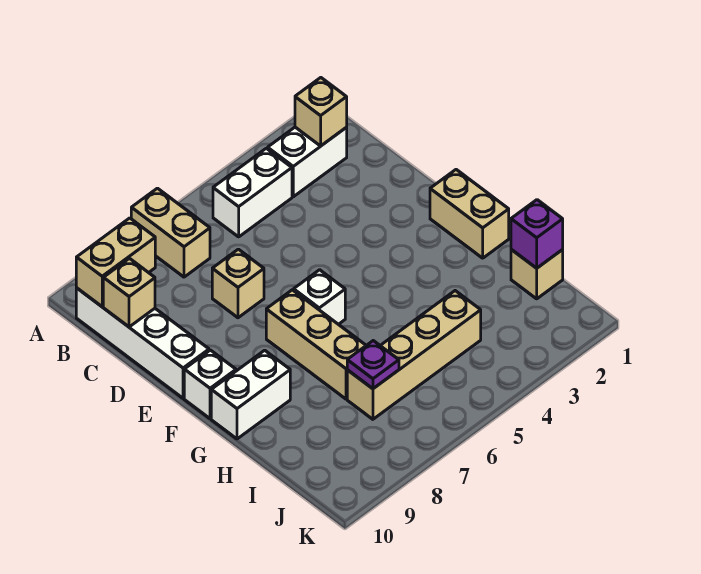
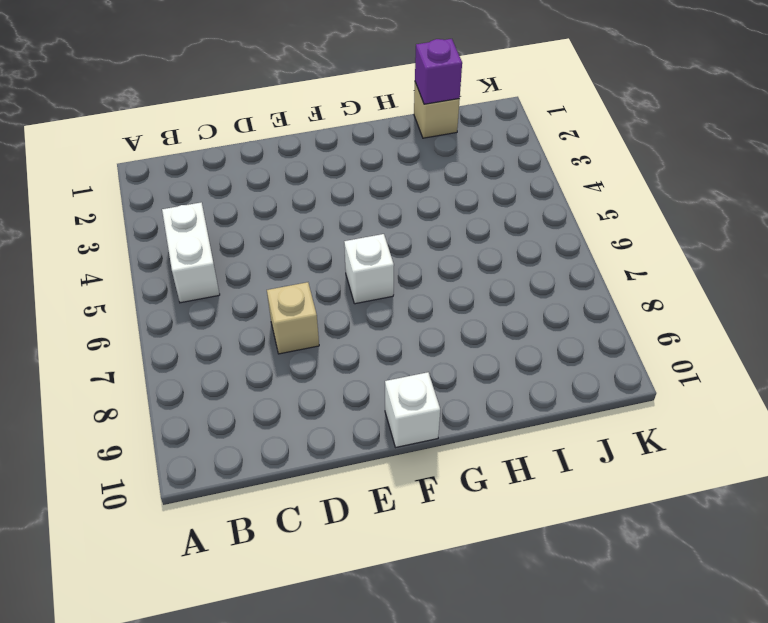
none -> tan 1x2 brick [131,188,210,277]
none -> white 1x2 brick [268,127,347,197]
none -> white 1x4 brick [76,288,209,398]

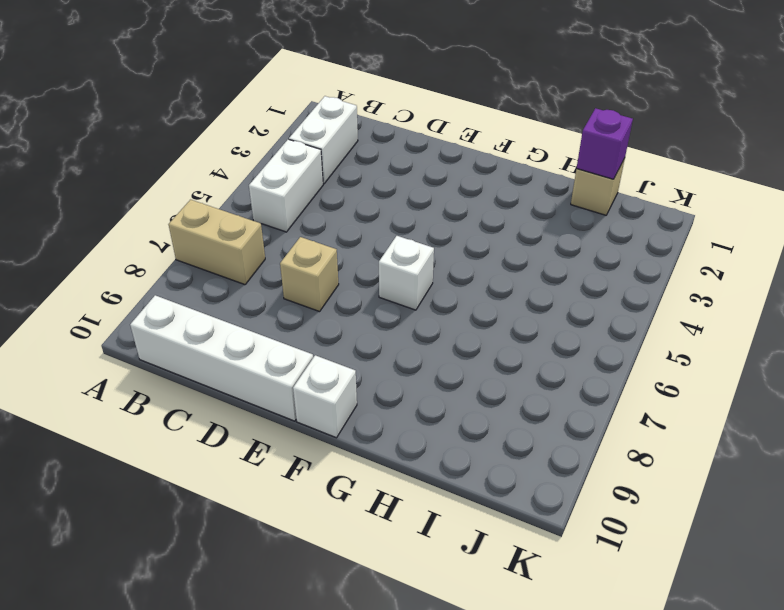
none -> tan 1x2 brick [430,170,509,258]
none -> tan 1x3 brick [266,290,366,399]
none -> white 1x2 brick [211,350,290,439]

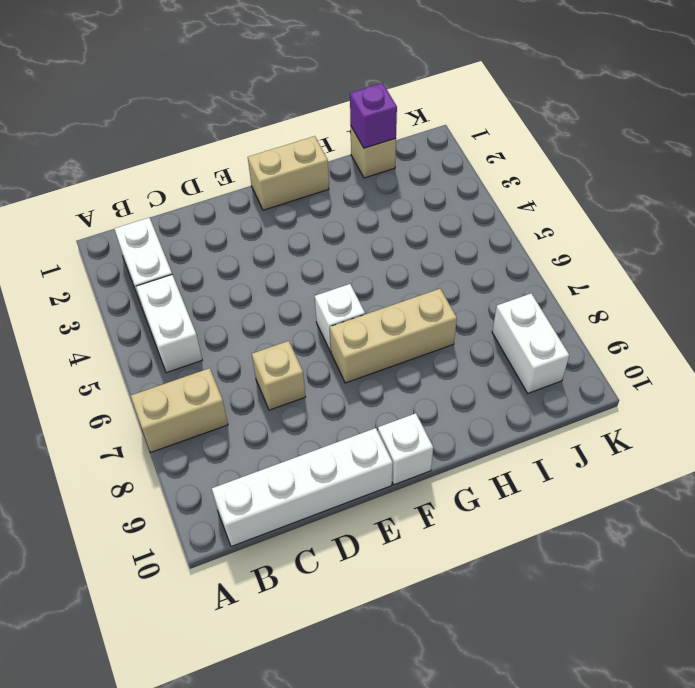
white 1x2 brick [492,293,569,393] -> white 1x2 brick moved to [211,350,290,439]
none -> tan 1x4 brick [347,291,481,419]
none -> tan 1x1 brick [295,78,347,146]
none -> tan 1x2 brick [76,218,155,307]

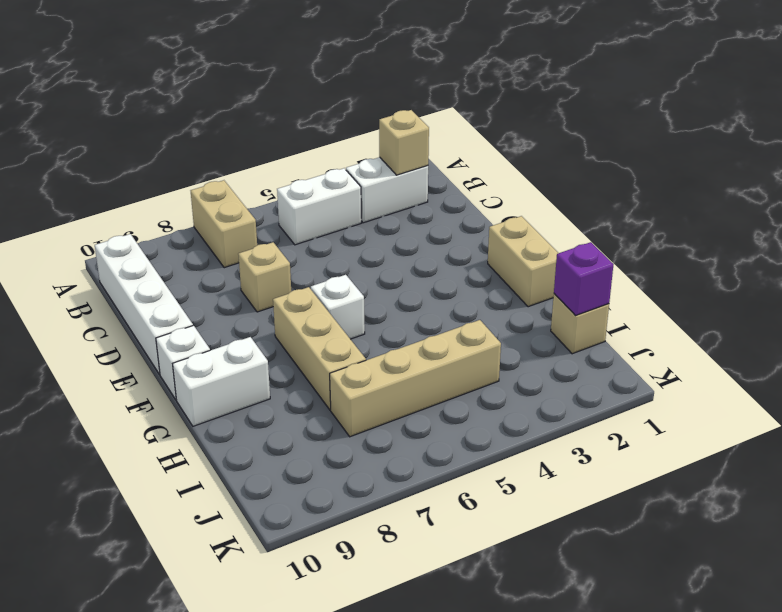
none -> tan 1x2 brick [76,218,155,307]
none -> tan 1x1 brick [103,258,155,327]
none -> purple 1x1 plate [347,341,399,389]

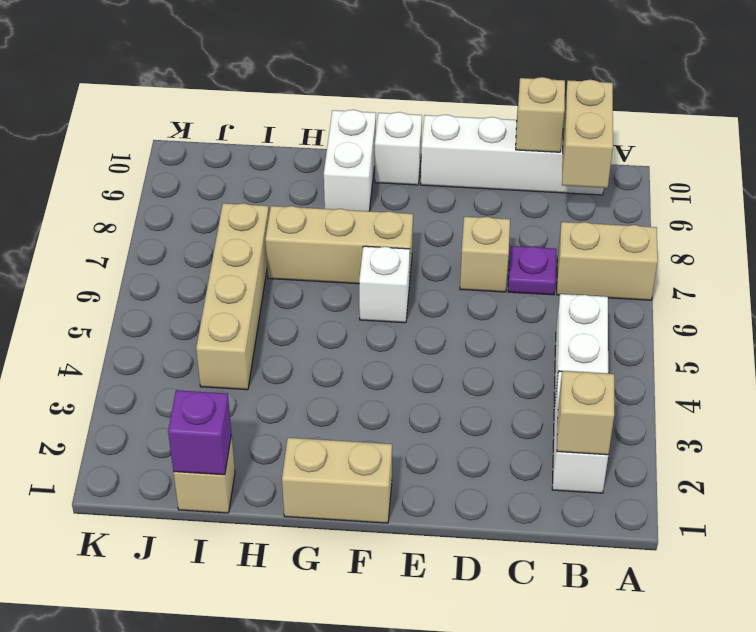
purple 1x1 plate [508,246,556,295] -> purple 1x1 plate moved to [347,341,399,389]

